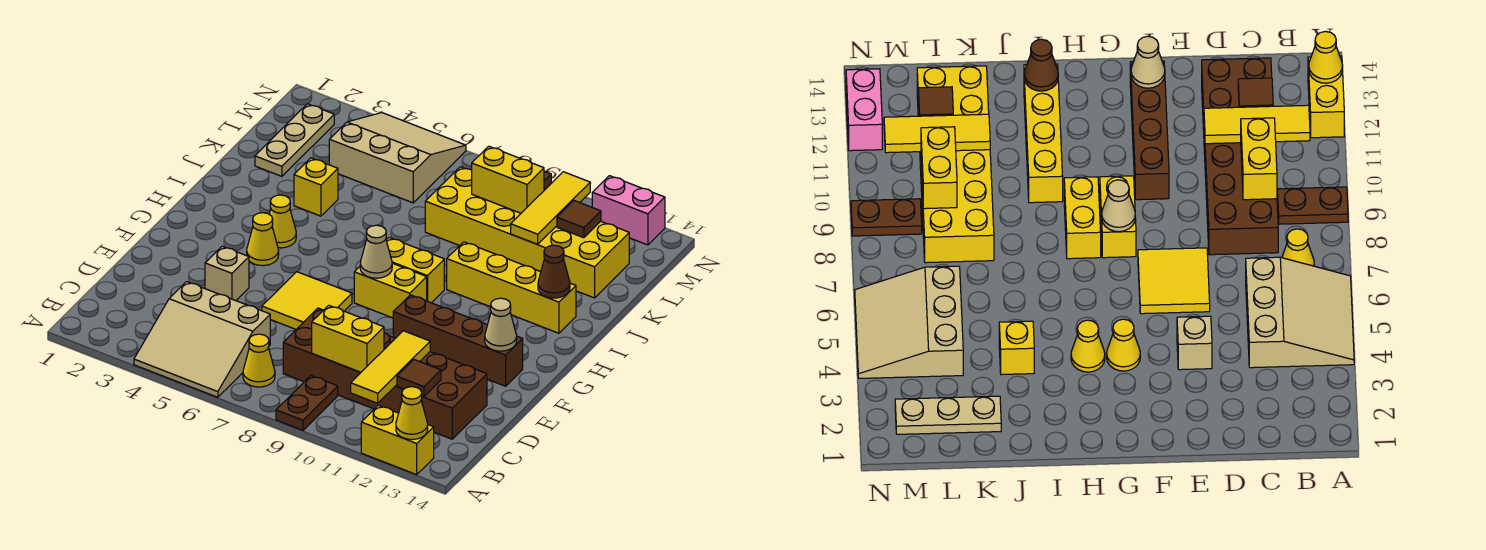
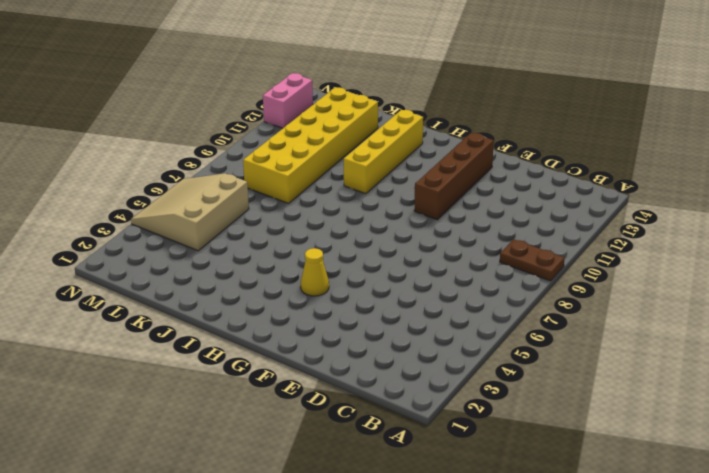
none -> tan 3x3 slope [134,282,270,397]
none -> yellow 1x2 brick [361,405,434,475]
none -> yellow 1x1 cone [243,334,275,387]

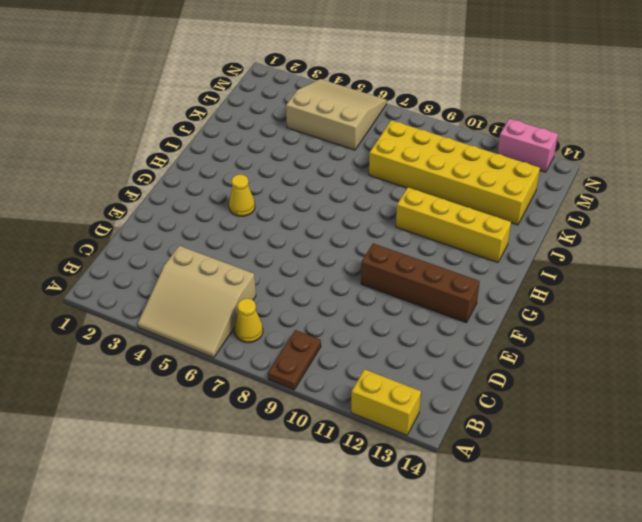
none -> brown 2x6 brick [283,308,487,439]
none -> tan 1x1 brick [205,246,249,301]
none -> yellow 2x2 tile [262,272,352,329]

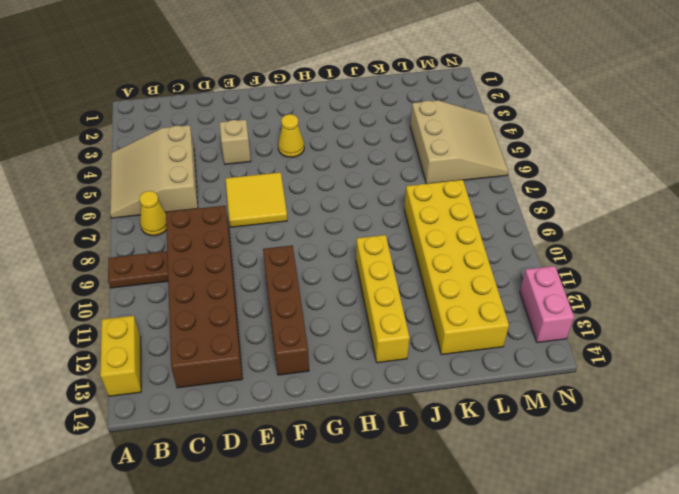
none -> yellow 1x2 brick [354,263,427,318]
none -> yellow 1x1 cone [269,195,296,248]
none -> yellow 1x2 brick [386,238,444,303]

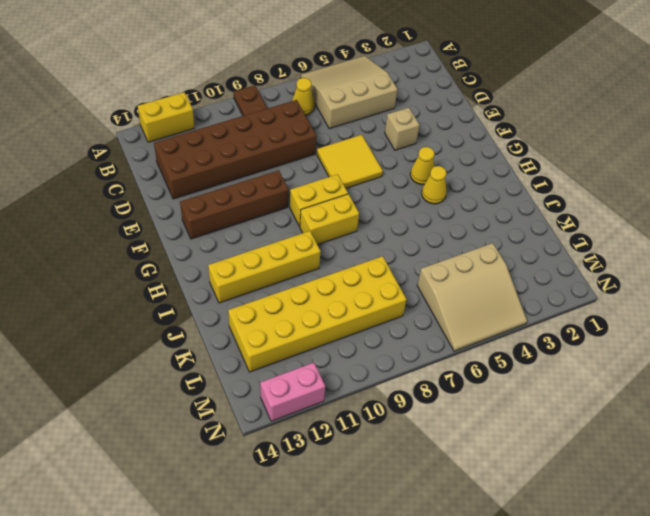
none -> yellow 1x1 brick [294,158,338,216]
none -> tan 1x3 plate [255,104,334,176]
none -> brown 1x2 plate [851,199,922,236]

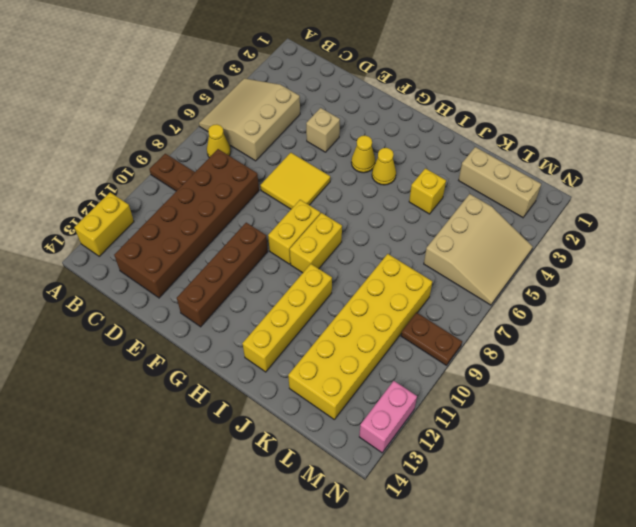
tan 1x3 brick [459,147,541,218] -> tan 1x3 plate [255,104,334,176]
none -> yellow 1x1 cone [396,387,428,440]
none -> yellow 1x3 tile [351,331,430,403]
none -> yellow 1x2 brick [312,305,384,372]

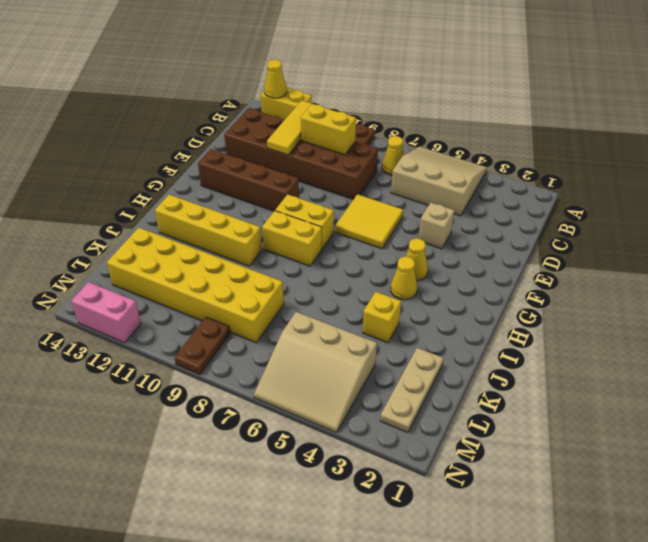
none -> brown 1x1 tile [397,360,441,397]
none -> tan 1x1 cone [485,298,517,351]
none -> tan 1x1 cone [360,225,392,278]

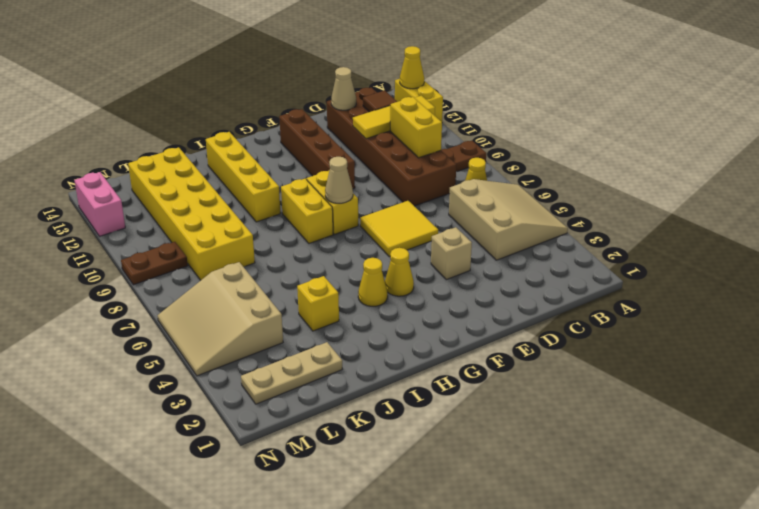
tan 1x1 cone [331,67,356,110] -> tan 1x1 cone moved to [485,298,517,351]
none -> brown 1x1 cone [538,245,570,298]
none -> yellow 1x3 tile [511,172,590,244]
none -> yellow 1x2 brick [472,146,544,213]

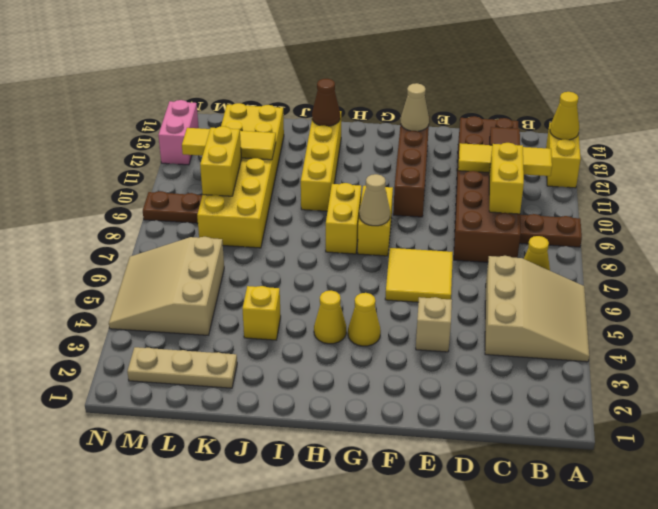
none -> brown 1x1 tile [557,201,601,238]

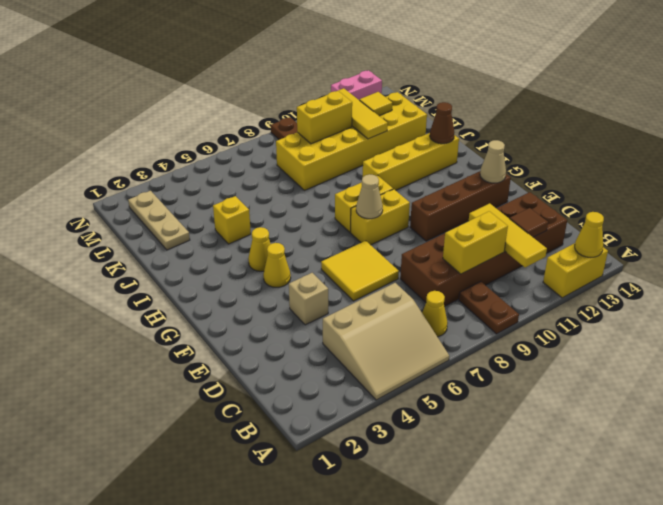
yellow 1x1 tile [359,92,392,116] -> brown 1x1 tile [557,201,601,238]
none -> tan 3x3 slope [329,113,466,203]

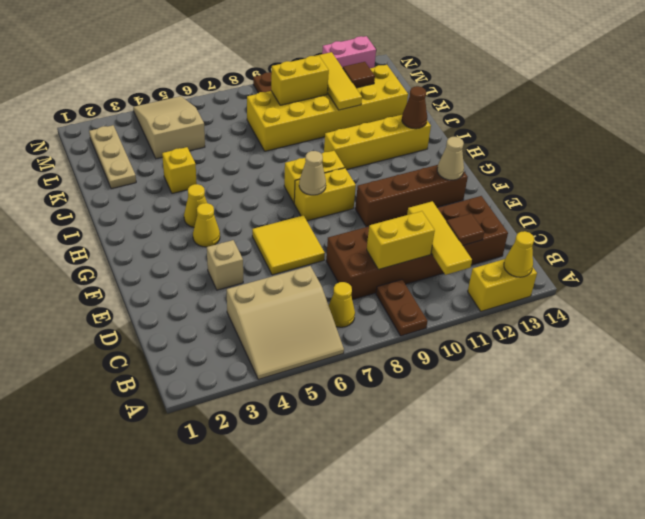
tan 2x3 slope [133,96,205,159] -> tan 3x3 slope [329,113,466,203]

